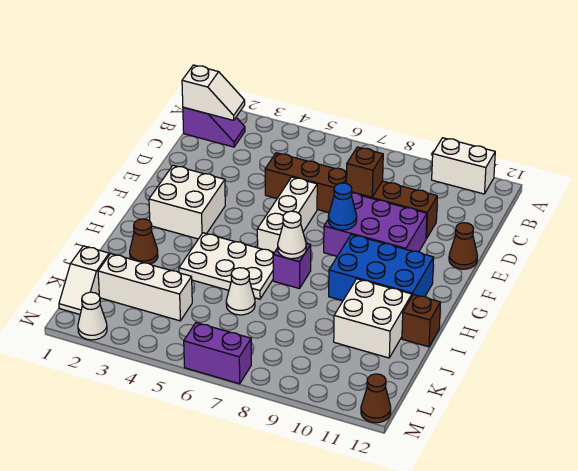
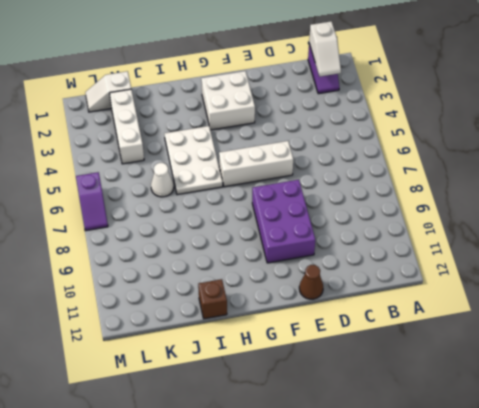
purple 1x2 slope [76,172,108,231] -> purple 1x2 brick [184,323,251,384]
none -> white 1x2 brick [432,138,495,194]
none -> brown 1x6 brick [265,153,437,239]
none -> blue 2x3 brick [329,234,434,301]

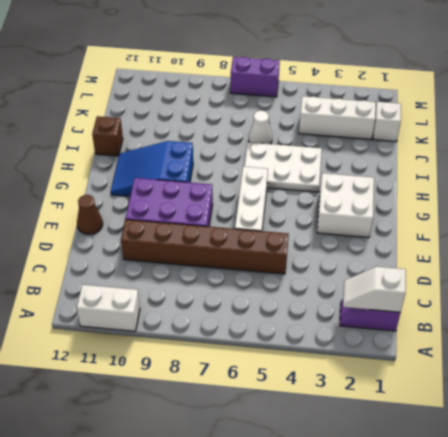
blue 2x3 slope [111,141,193,196] -> blue 2x3 brick [329,234,434,301]
none -> purple 1x1 brick [273,243,311,289]
none -> brown 1x1 cone [130,219,158,264]
none -> white 2x2 brick [334,279,412,358]

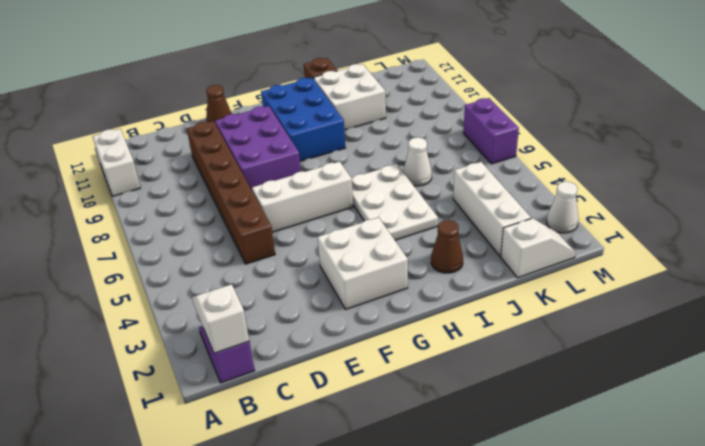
none -> purple 1x1 brick [273,243,311,289]
none -> brown 1x1 cone [361,374,391,423]
none -> brown 1x1 brick [346,147,383,197]

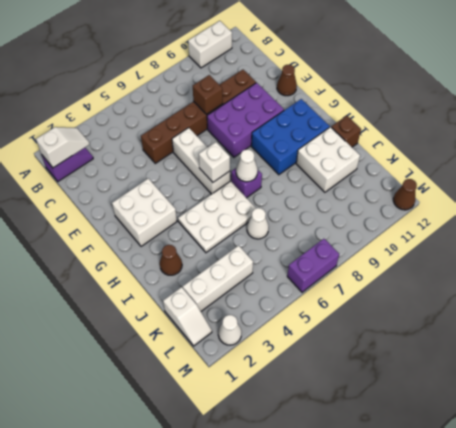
white 1x1 brick [199,142,230,182] -> none
none -> blue 1x1 cone [328,183,357,230]

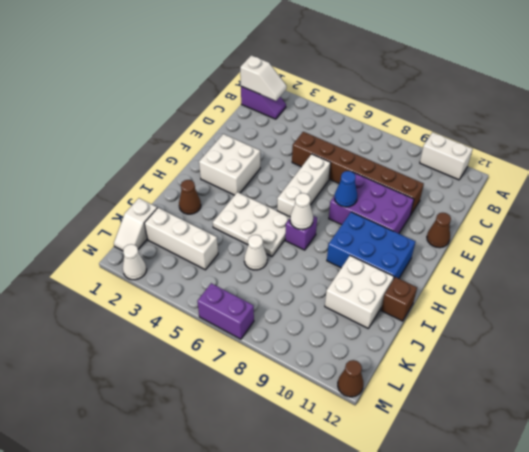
none -> brown 1x1 brick [346,147,383,197]

